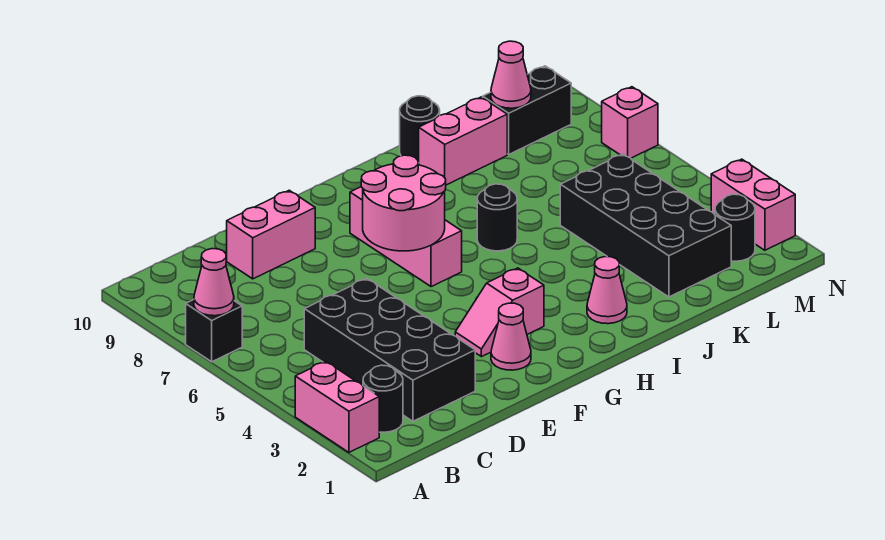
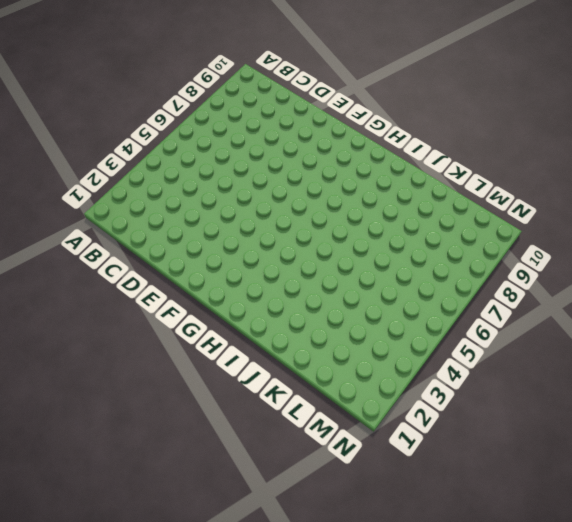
none -> pink 1x2 brick [295,361,379,452]
none -> black 1x1 brick [186,300,242,362]
none -> black 1x1 round brick [363,365,403,432]

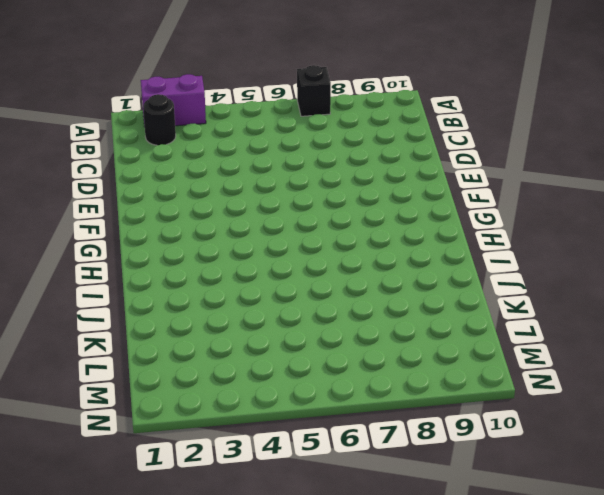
purple 1x2 brick [141,74,206,126] -> pink 1x2 brick [295,361,379,452]
none -> black 2x4 brick [304,278,475,421]
none -> pink 1x2 brick [227,190,315,279]
none -> pink 1x1 cone [491,303,531,370]

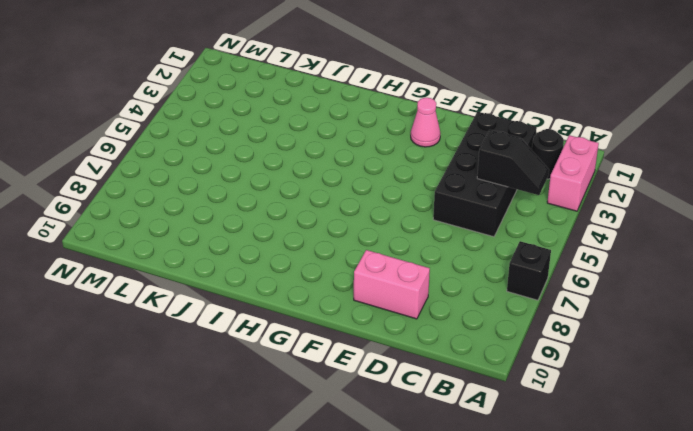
black 1x2 slope [477,130,549,195] -> none
none -> pink 1x2 slope [455,268,544,357]
none -> pink 1x3 brick [350,187,462,287]
none -> pink 1x1 cone [587,257,627,324]

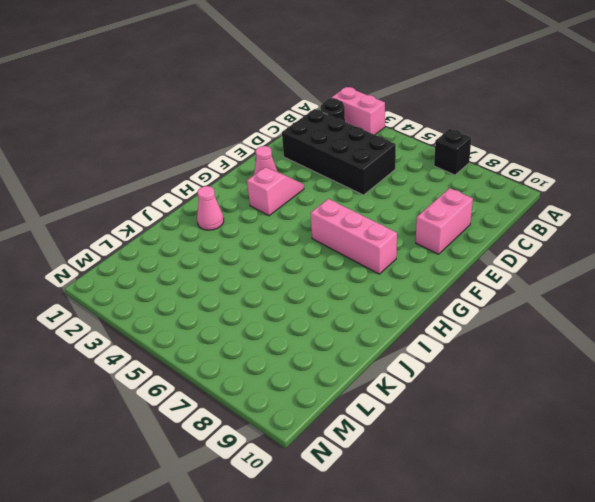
none -> black 1x1 round brick [477,184,517,251]
none -> pink 1x2 brick [419,97,507,185]
none -> black 1x1 round brick [400,96,440,163]

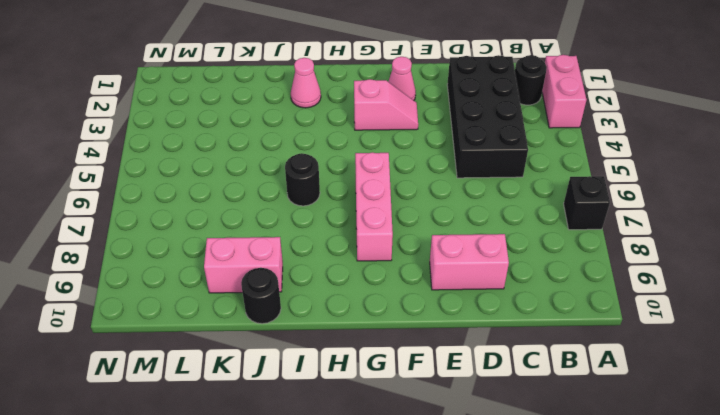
none -> black 2x4 brick [560,154,731,297]
none -> black 1x2 brick [483,66,571,154]
none -> black 1x1 round brick [715,194,755,261]

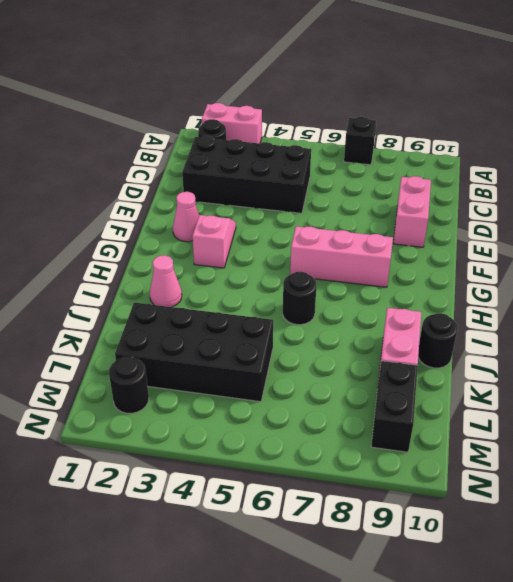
none -> pink 1x2 brick [711,159,795,250]
none -> pink 1x1 brick [602,87,658,158]
none -> pink 1x1 cone [194,249,234,316]

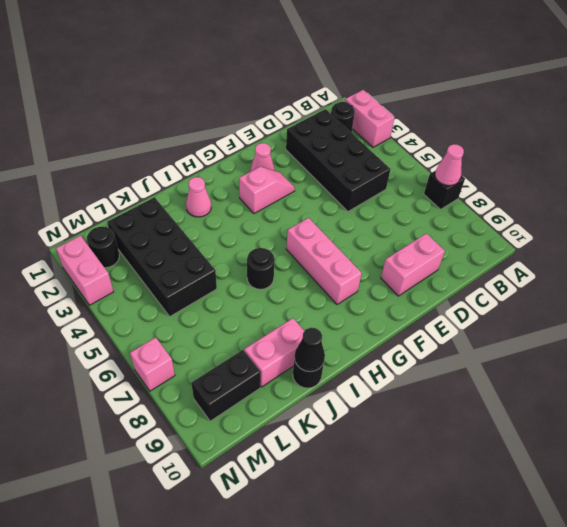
black 1x1 cone [294,328,325,372] -> none
none -> pink 2x2 round brick [361,155,446,251]
none -> pink 1x1 cone [491,41,531,108]

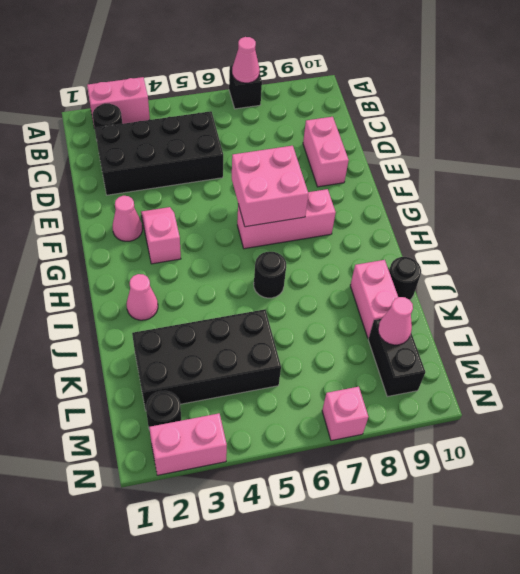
pink 2x2 brick [232,146,308,227] -> pink 2x2 round brick [361,155,446,251]

